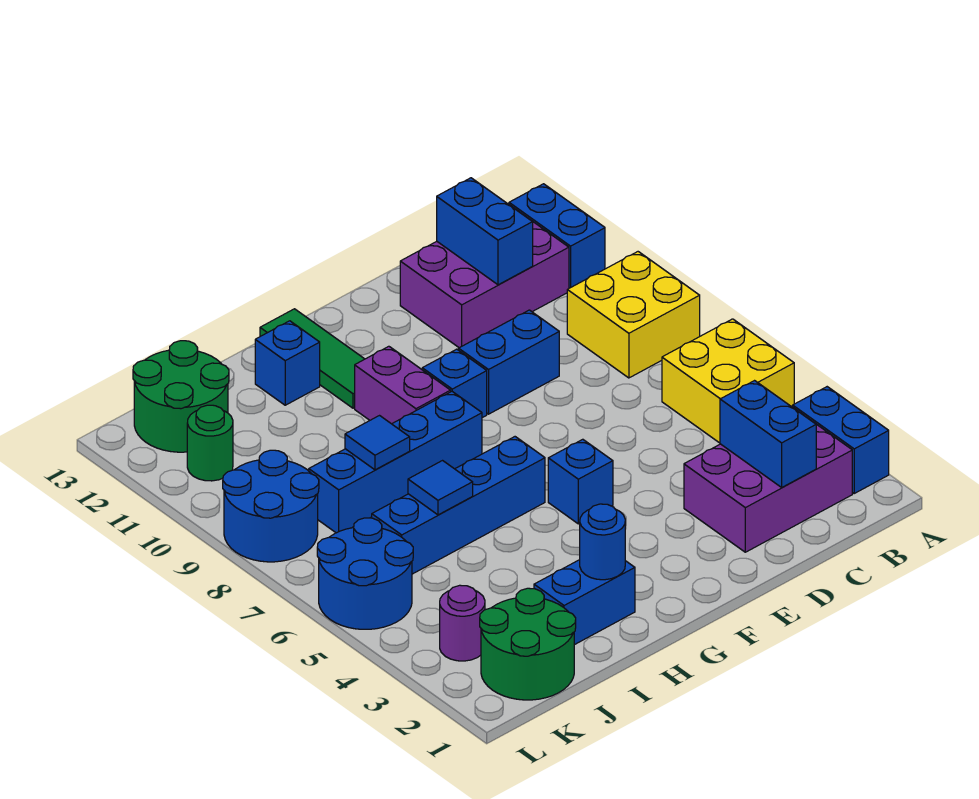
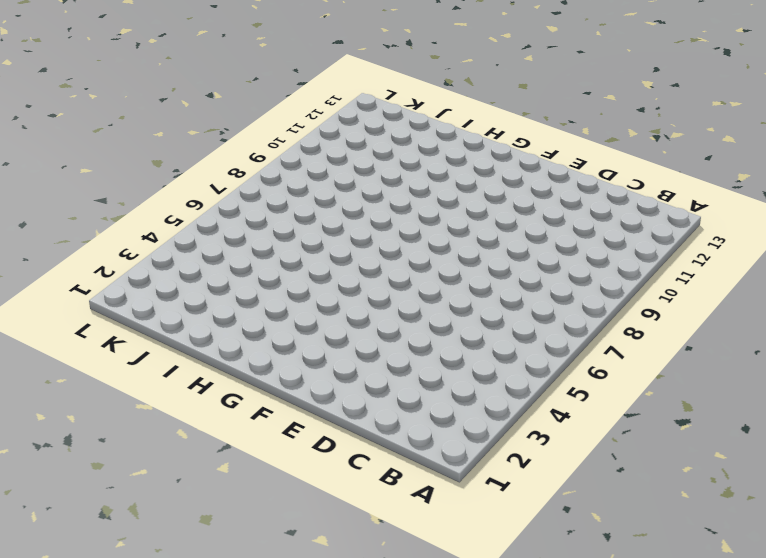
none -> blue 1x2 brick [793,387,889,493]
none -> yellow 2x2 brick [662,319,794,443]
none -> yellow 2x2 brick [567,252,700,378]

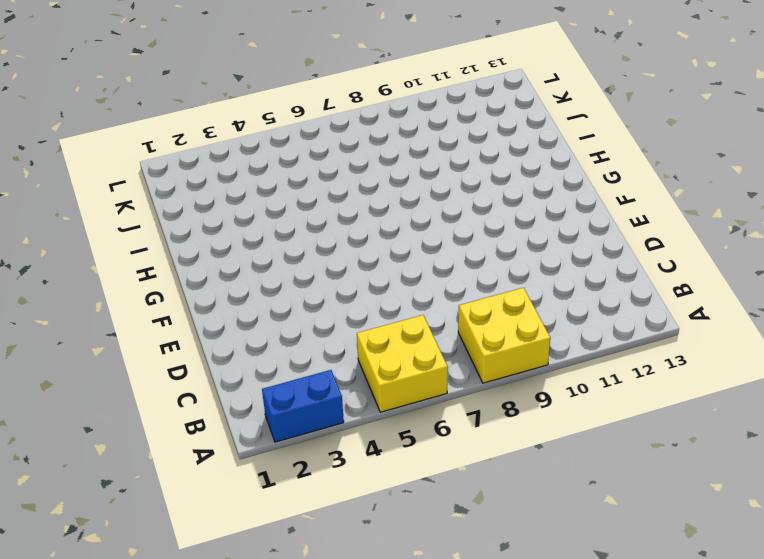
none -> blue 1x2 brick [509,184,605,288]
none -> purple 2x3 brick [684,406,852,552]
none -> purple 2x3 brick [400,206,569,348]

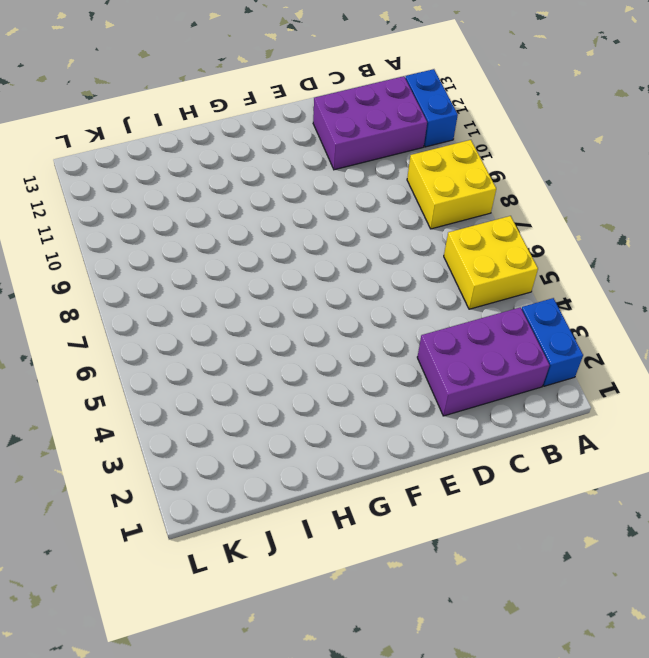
none -> blue 1x2 brick [459,310,559,414]
none -> blue 1x1 brick [548,439,613,524]
none -> blue 1x1 brick [422,349,487,418]

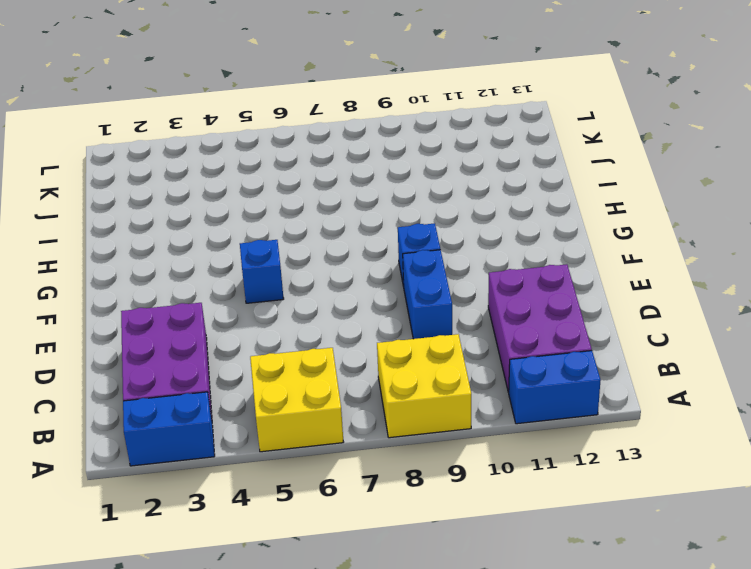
none -> blue 1x4 brick [372,437,545,574]
none -> blue 1x4 brick [309,392,482,533]
none -> purple 1x2 brick [355,346,451,424]

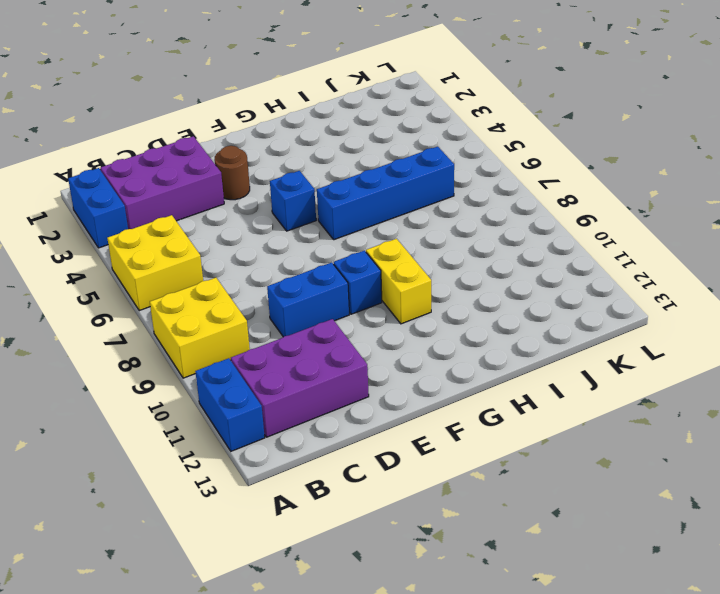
brown 1x1 round brick [214,146,250,200] -> none
yellow 1x2 brick [366,239,431,324] -> purple 1x2 brick [355,346,451,424]
none -> blue 1x4 brick [309,392,482,533]
none -> green 1x3 tile [260,309,364,408]
none -> blue 1x2 brick [534,560,635,645]

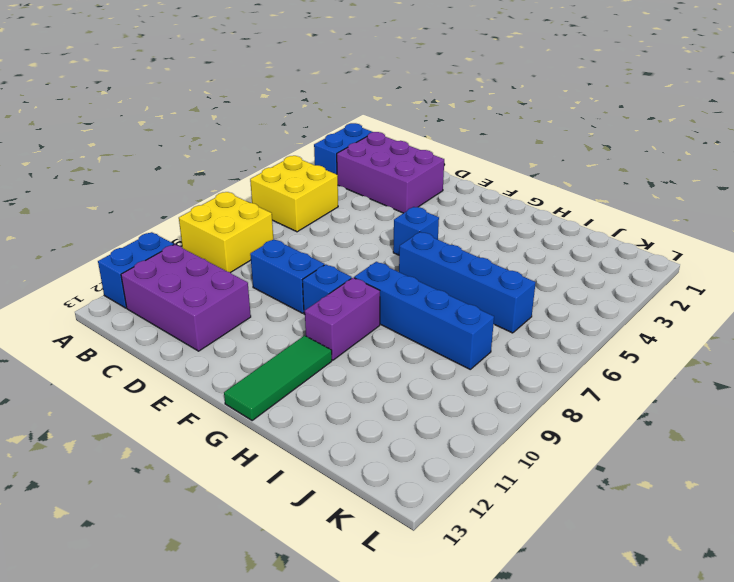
none -> blue 1x2 brick [534,560,635,645]
none -> blue 1x1 brick [255,321,320,405]
none -> green 2x2 round brick [480,588,576,700]

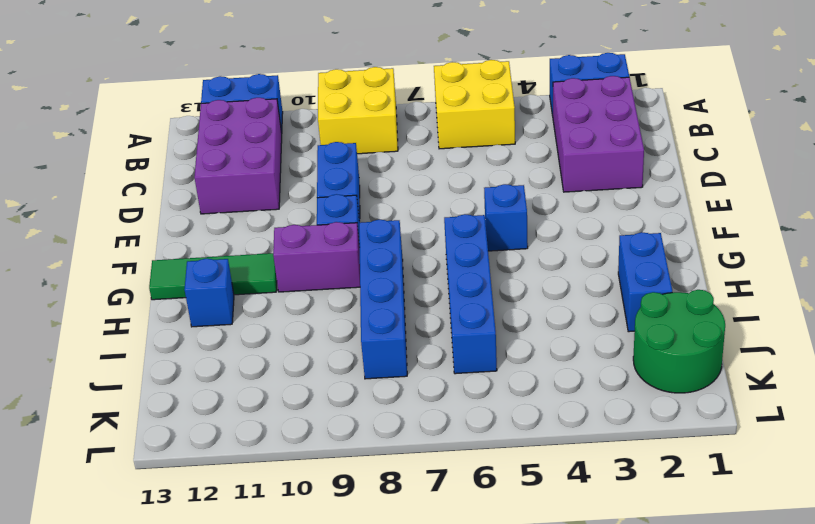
none -> green 2x2 round brick [133,341,229,452]
none -> purple 1x1 round brick [440,585,485,661]
none -> blue 2x2 round brick [317,518,413,629]

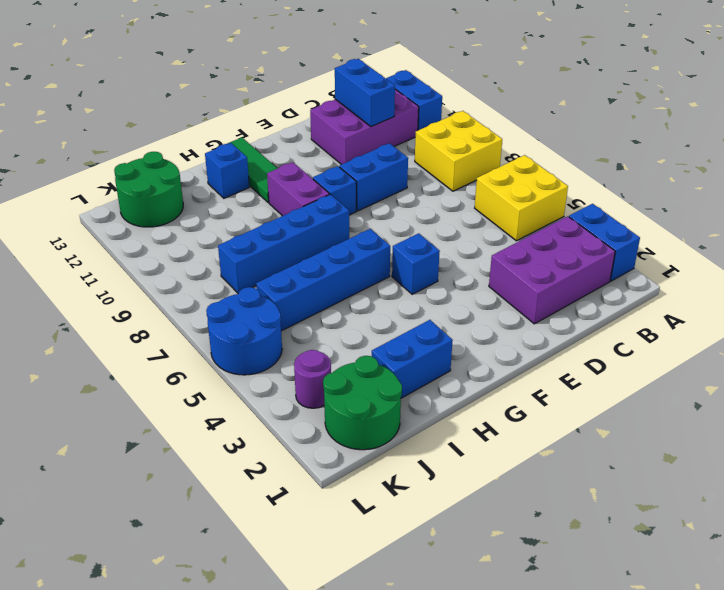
none -> blue 2x2 round brick [223,450,319,562]
none -> green 1x1 round brick [187,405,233,481]
none -> blue 1x2 brick [720,381,816,487]

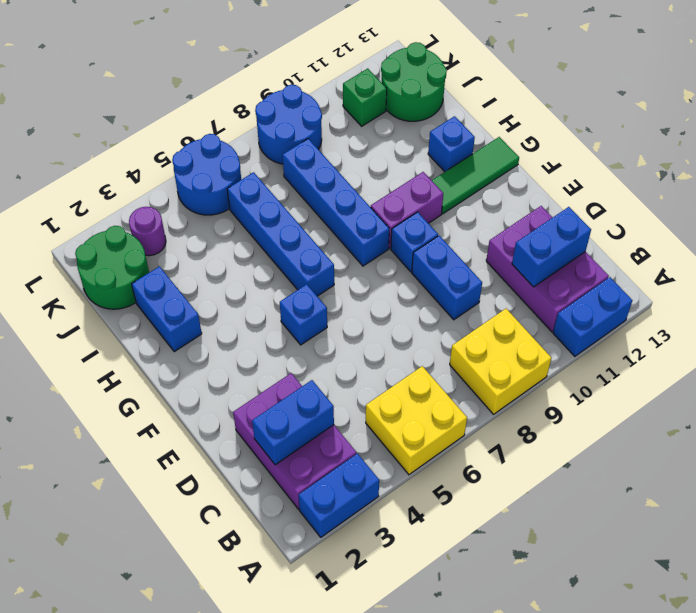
green 1x1 brick [343,68,387,126] -> green 1x1 round brick [187,405,233,481]
none -> blue 1x1 round brick [580,504,625,580]
none -> blue 1x1 tile [408,461,473,515]
none -> blue 1x1 tile [345,416,410,470]

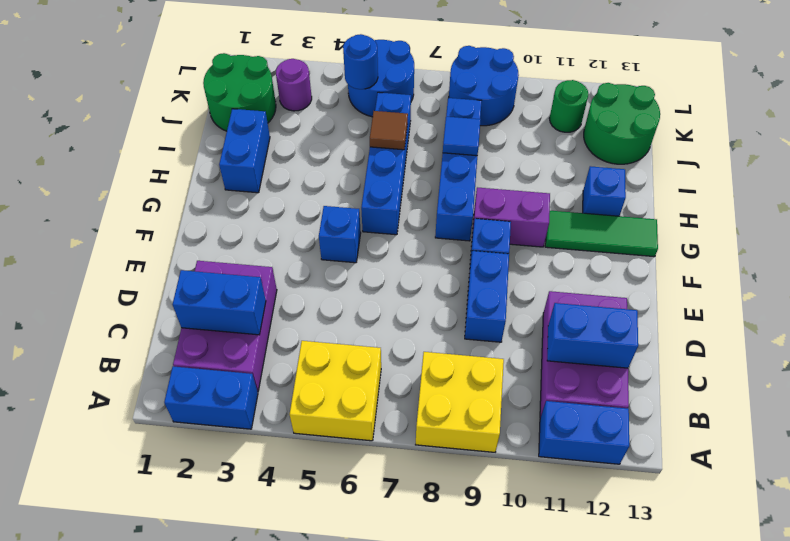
brown 1x1 tile [370,111,408,150] -> blue 1x1 tile [408,461,473,515]
blue 1x1 round brick [343,34,378,89] -> blue 1x1 round brick moved to [580,504,625,580]

